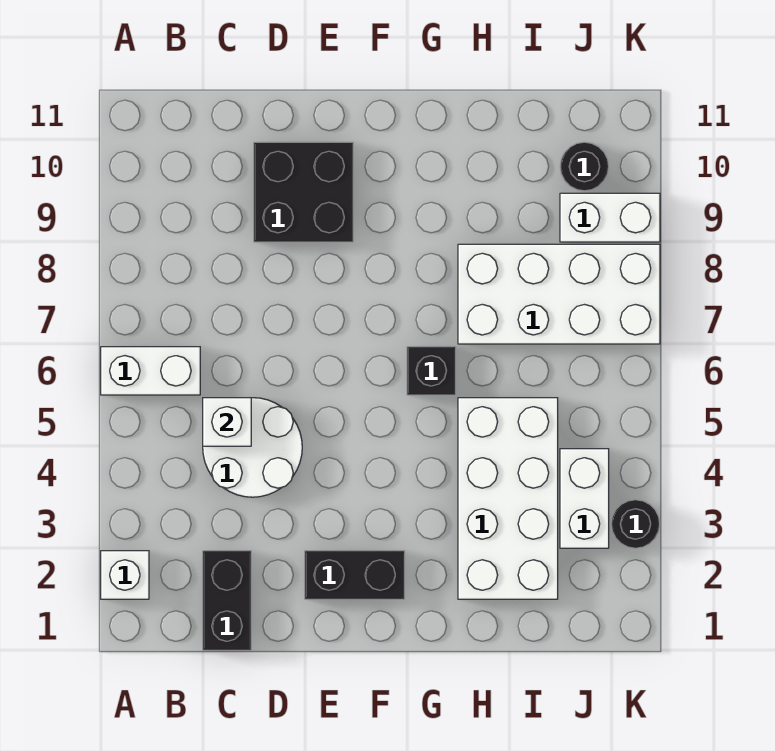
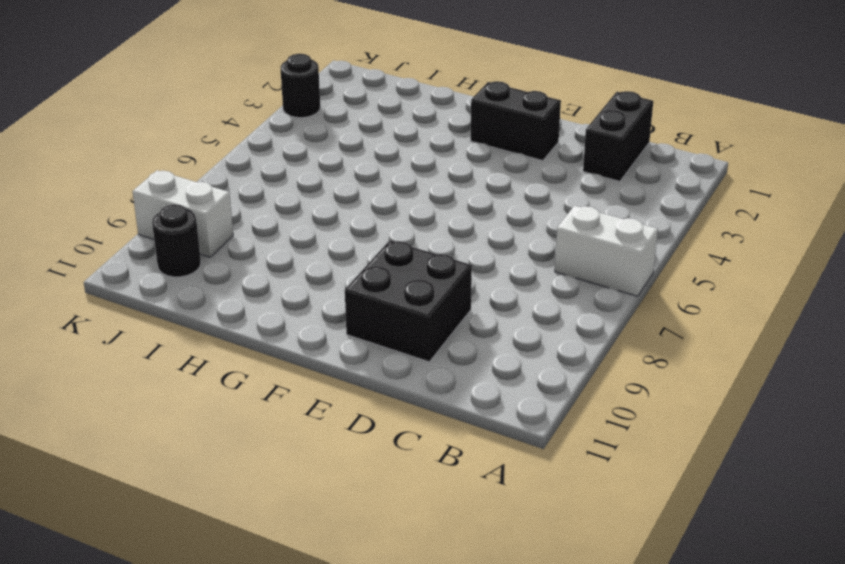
none -> white 1x1 brick [101,551,149,599]
none -> white 2x2 round brick [203,398,302,497]
none -> black 1x1 brick [407,347,456,395]

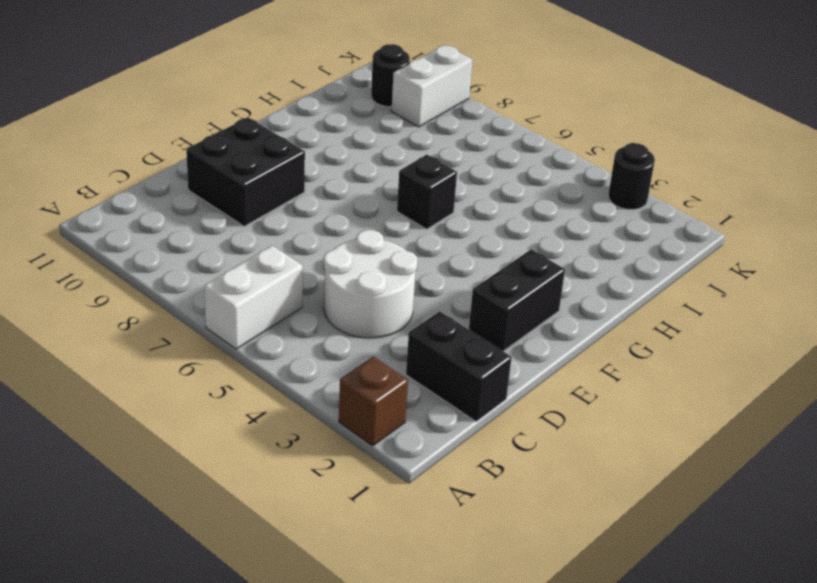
brown 1x1 brick [339,356,408,446] -> white 1x1 brick [101,551,149,599]
none -> white 2x4 brick [458,398,558,599]
none -> white 2x4 brick [458,244,660,344]
none -> white 1x2 brick [560,449,609,548]

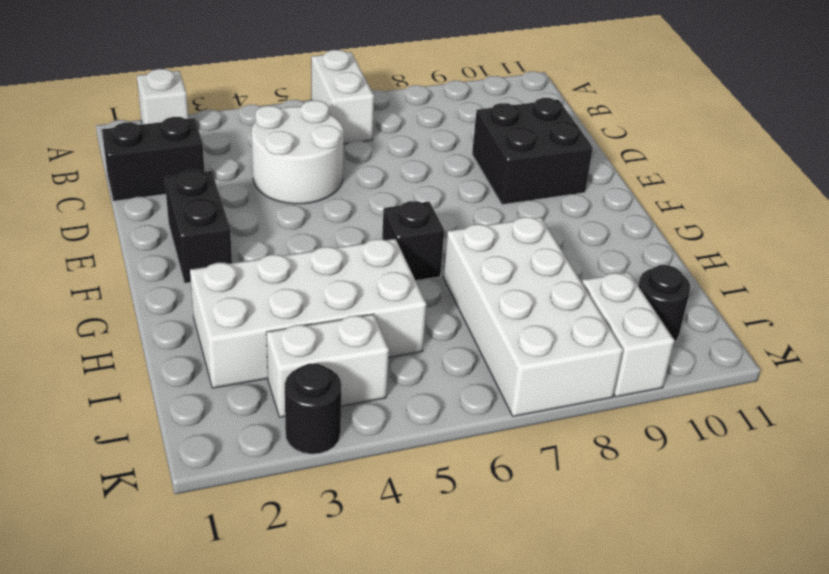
none -> white 1x1 brick [203,398,251,446]

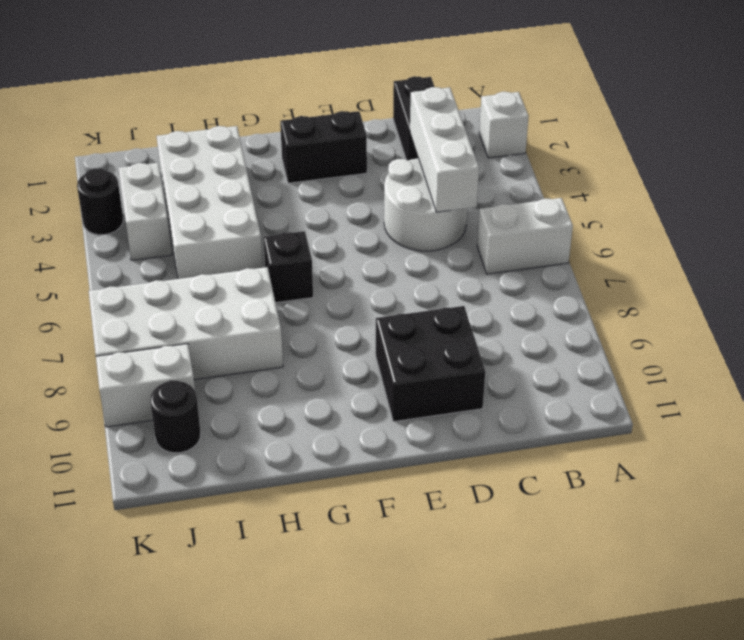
white 1x3 brick [410,87,479,212] -> white 1x1 brick [203,398,251,446]

